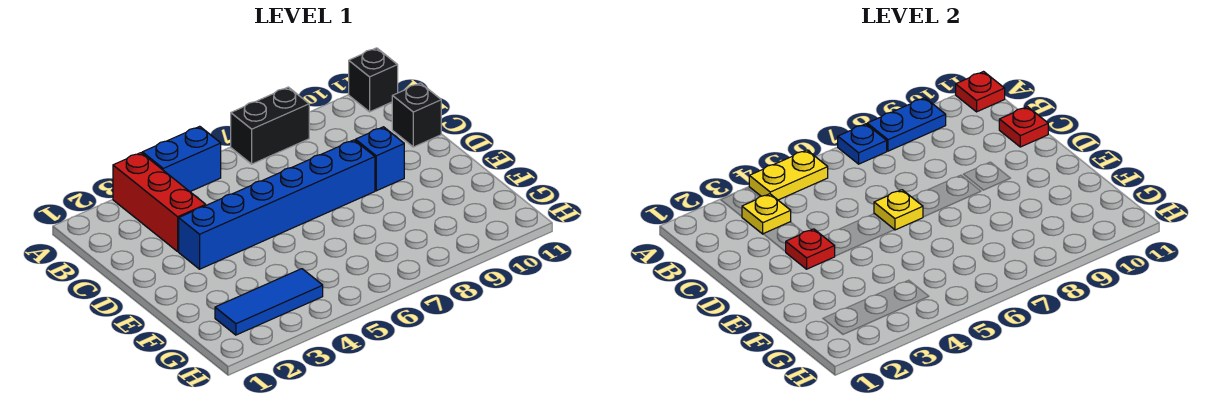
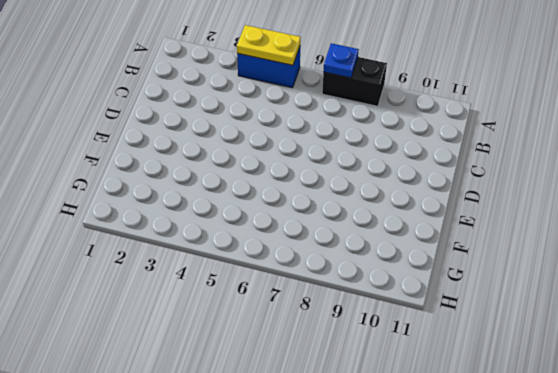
none -> red 1x3 brick [113,153,206,251]
none -> black 1x1 brick [349,48,398,112]
none -> black 1x1 brick [392,83,441,147]

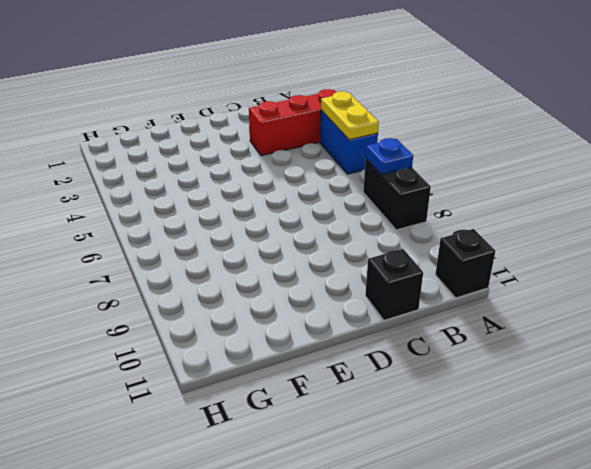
none -> blue 1x6 brick [179,140,375,269]
none -> blue 1x1 brick [355,127,404,191]
none -> blue 1x3 tile [215,269,323,335]

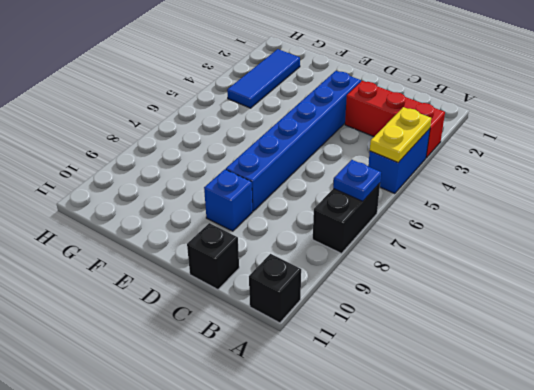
none -> blue 1x2 plate [867,98,946,151]
none -> red 1x1 plate [956,72,1005,112]
none -> yellow 1x1 plate [742,194,791,234]

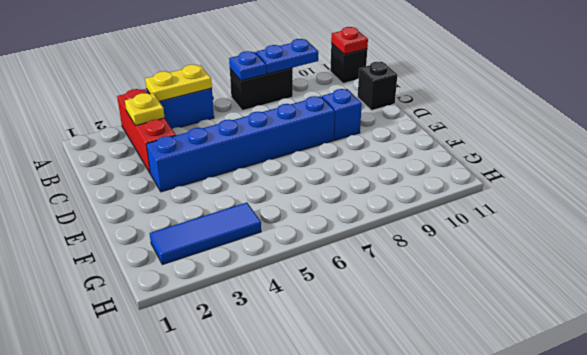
none -> red 1x1 plate [999,107,1048,147]
none -> red 1x1 plate [786,229,835,269]
none -> yellow 1x1 plate [874,190,923,230]

